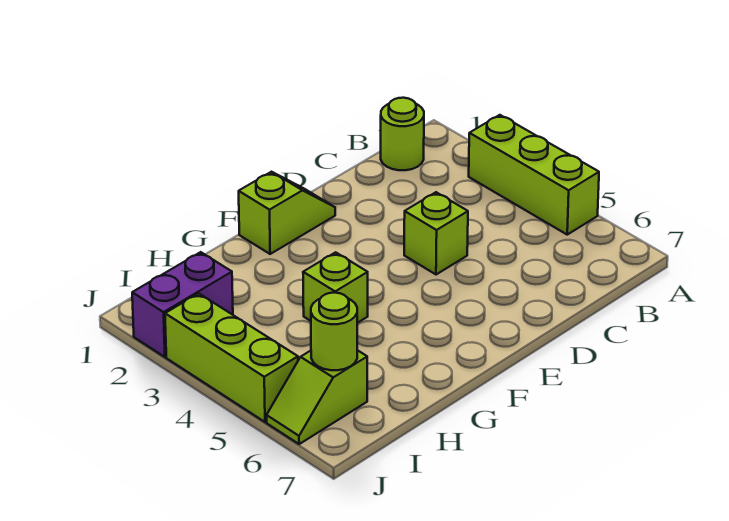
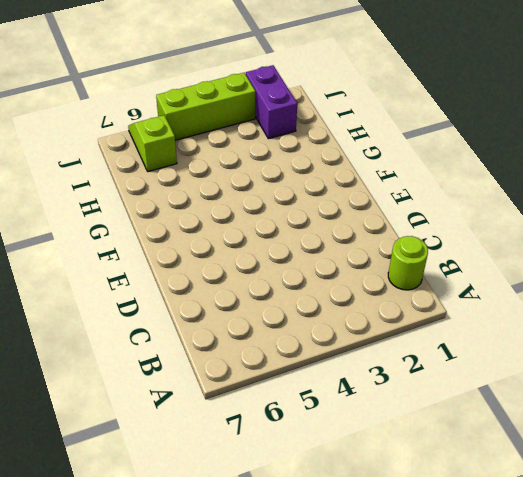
none -> lime 1x3 brick [469,115,599,235]
none -> lime 1x1 brick [404,192,468,275]

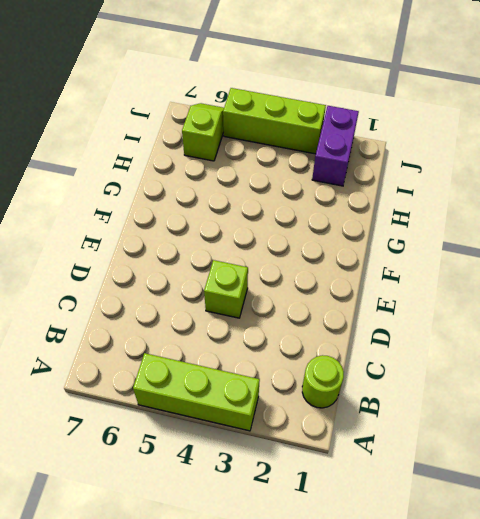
none -> lime 1x2 slope [239,172,335,254]
none -> lime 1x1 brick [303,252,368,323]

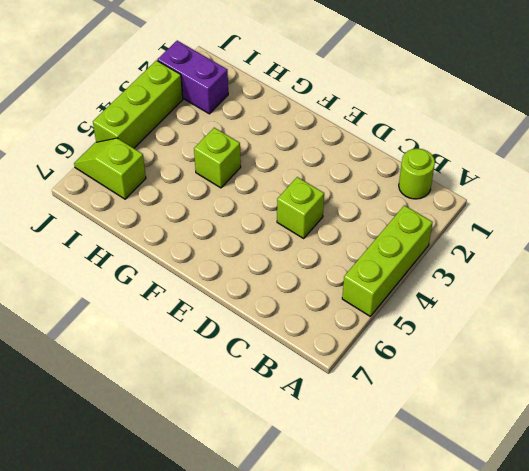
none -> lime 1x2 slope [239,172,335,254]
none -> lime 1x1 round brick [311,293,357,370]

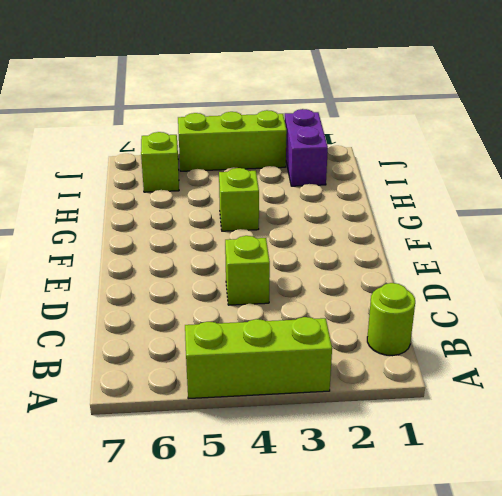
none -> lime 1x2 slope [239,172,335,254]
none -> lime 1x1 round brick [311,293,357,370]

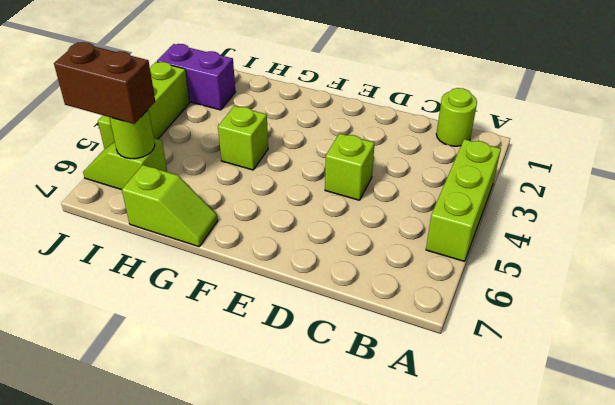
lime 1x2 slope [122,165,218,247] -> lime 1x2 slope moved to [239,172,335,254]
brown 1x2 brick [54,42,155,124] -> none

